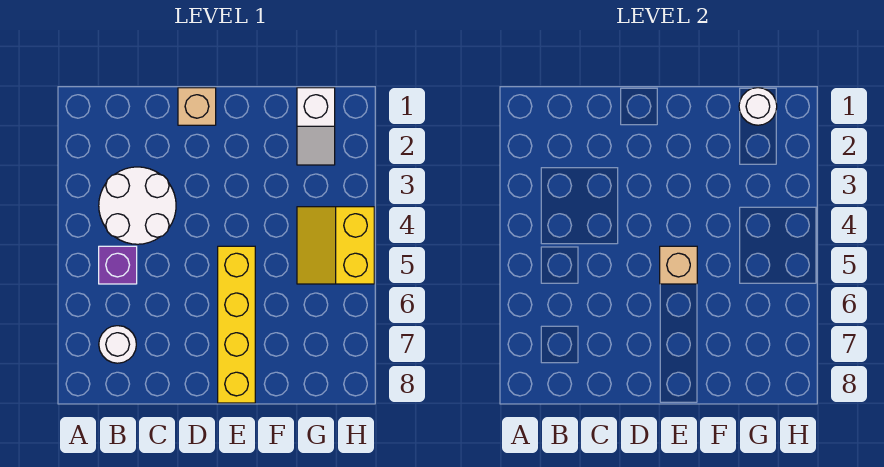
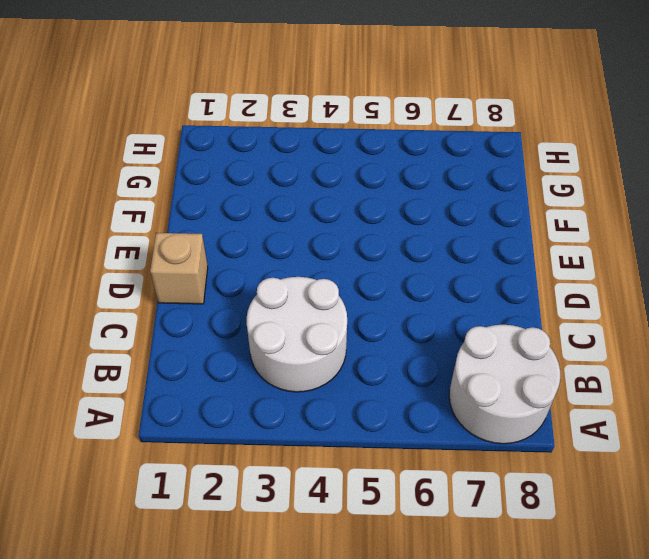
white 2x2 round brick [449,325,560,444] -> white 1x1 round brick [99,326,136,363]
none -> purple 1x1 brick [99,246,137,284]
none -> yellow 1x4 brick [218,246,255,403]

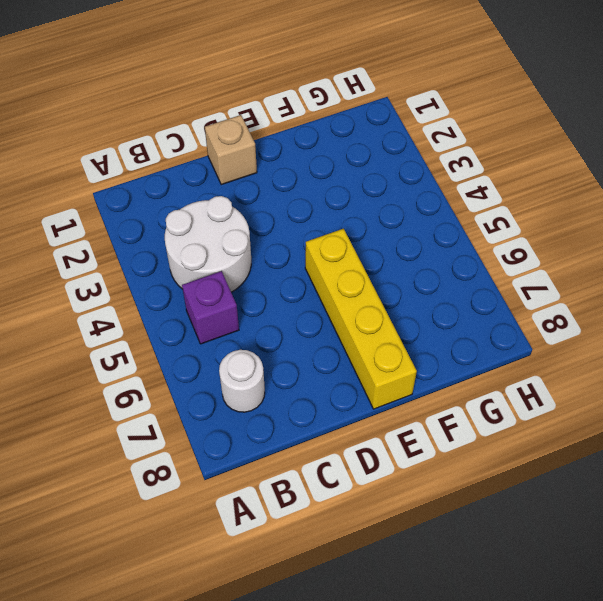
none -> white 1x2 slope [297,88,335,165]
none -> yellow 2x2 slope [297,207,374,284]

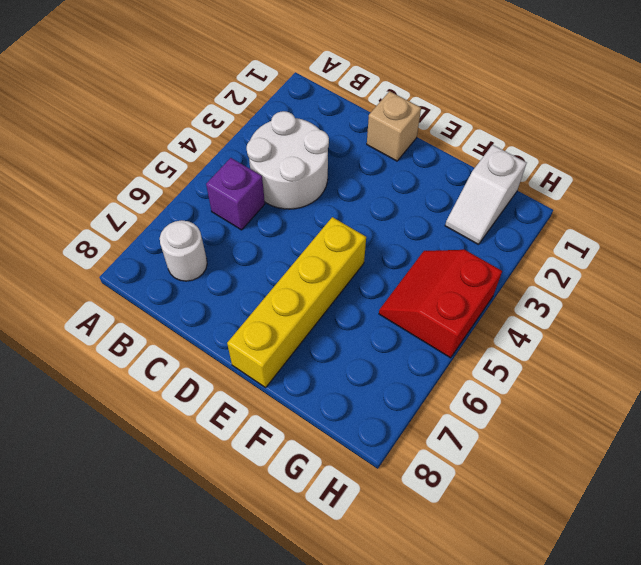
red 2x2 slope [379,250,502,358] -> yellow 2x2 slope [297,207,374,284]
none -> tan 1x1 brick [660,246,697,284]
none -> white 1x1 round brick [739,88,777,125]

